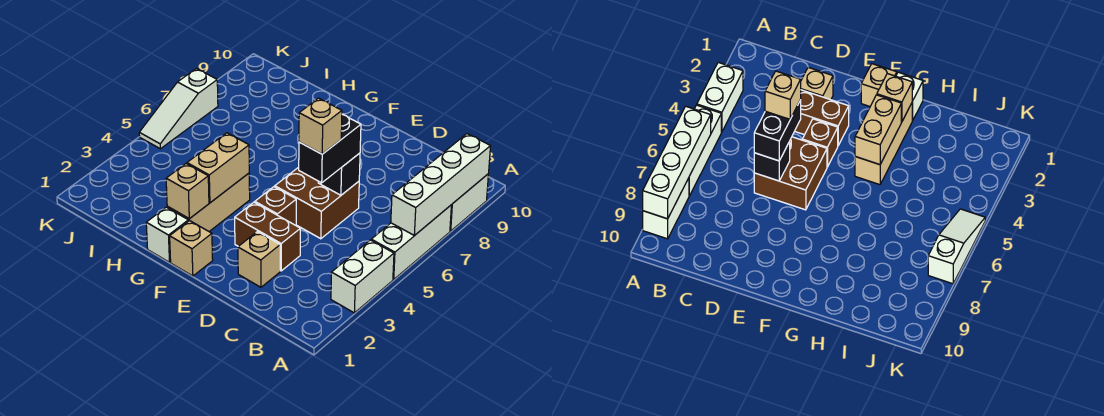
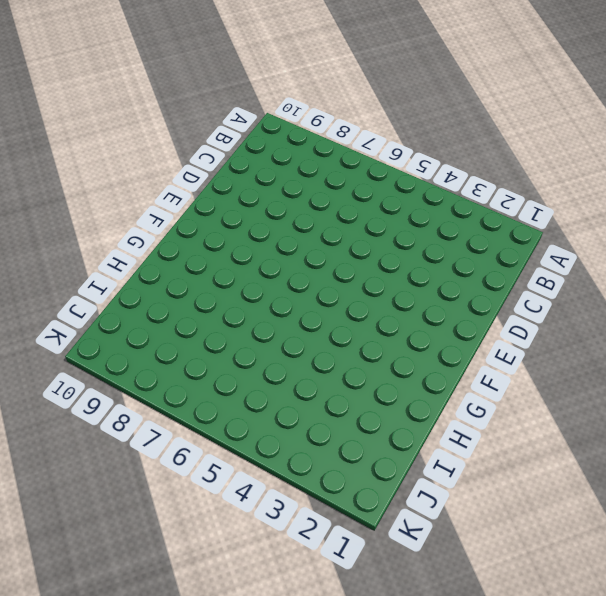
none -> white 1x2 brick [331,240,394,313]
none -> white 1x3 brick [371,205,451,279]
none -> white 1x2 brick [450,174,488,231]

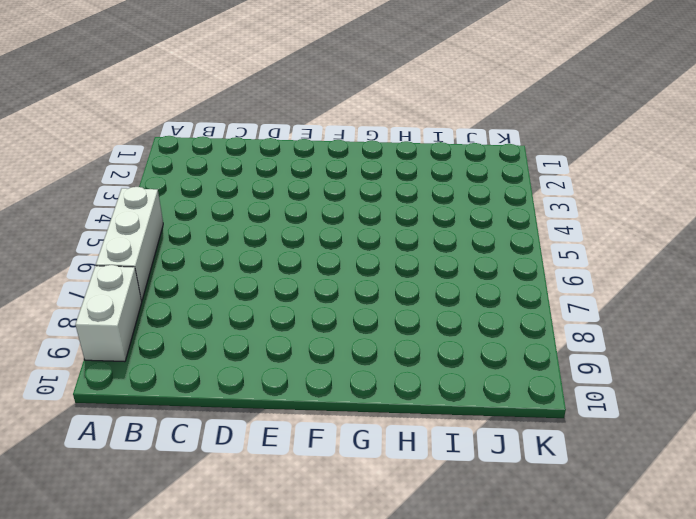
none -> white 1x2 brick [331,240,394,313]
none -> tan 1x1 brick [238,232,280,287]
none -> brown 1x2 brick [235,202,300,271]

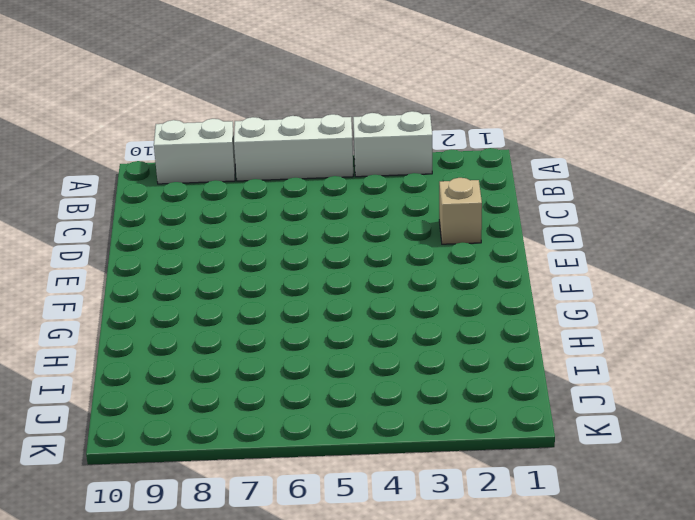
none -> brown 1x2 brick [235,202,300,271]
none -> brown 2x2 brick [275,167,359,239]
none -> brown 1x1 brick [255,187,296,225]

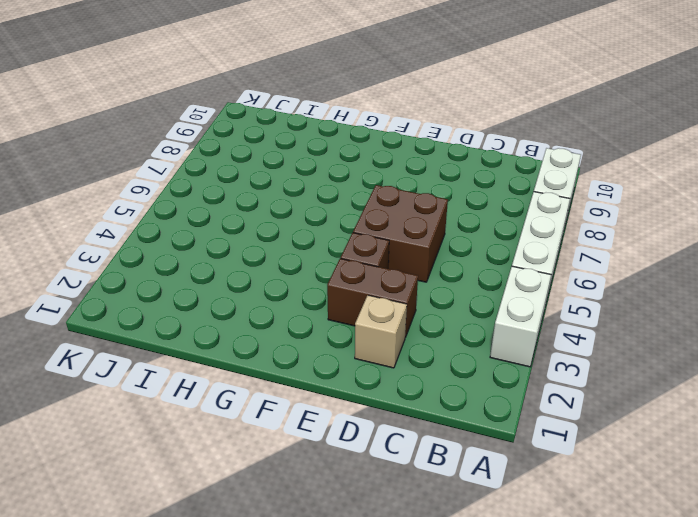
none -> tan 1x1 brick [170,220,213,276]
none -> white 1x1 brick [146,207,188,262]
none -> tan 1x3 brick [167,173,250,231]

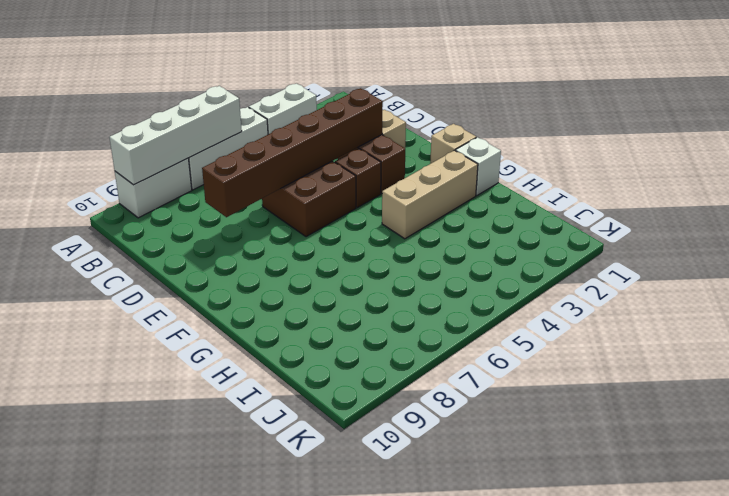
brown 1x6 brick [202,88,383,217] -> black 1x1 brick [318,153,360,195]
none -> white 1x3 slope [139,69,218,149]
none -> tan 1x1 brick [166,164,209,219]
none -> tan 1x2 brick [187,133,249,203]

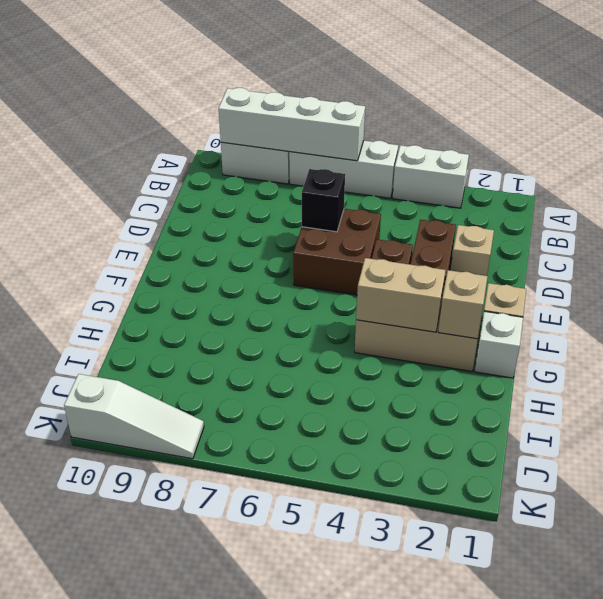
white 1x3 slope [64,374,204,459] -> white 1x3 slope moved to [139,69,218,149]
none -> black 1x2 brick [299,115,361,183]
none -> tan 1x1 brick [299,98,342,154]

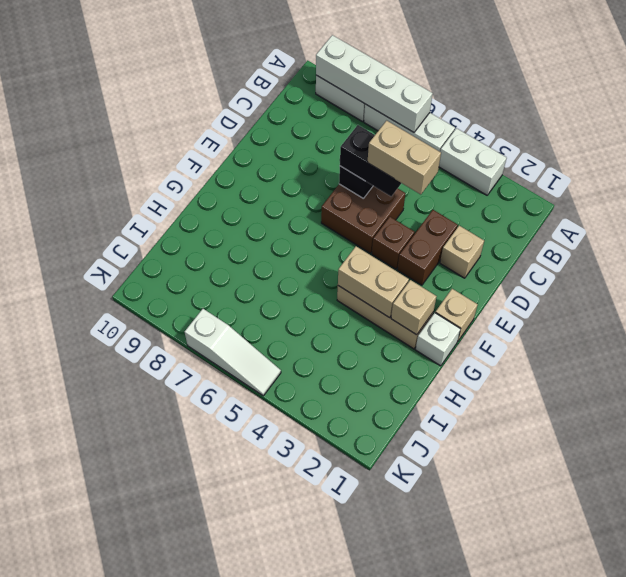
tan 1x2 brick [367,121,441,194] -> tan 1x1 brick [299,98,342,154]

